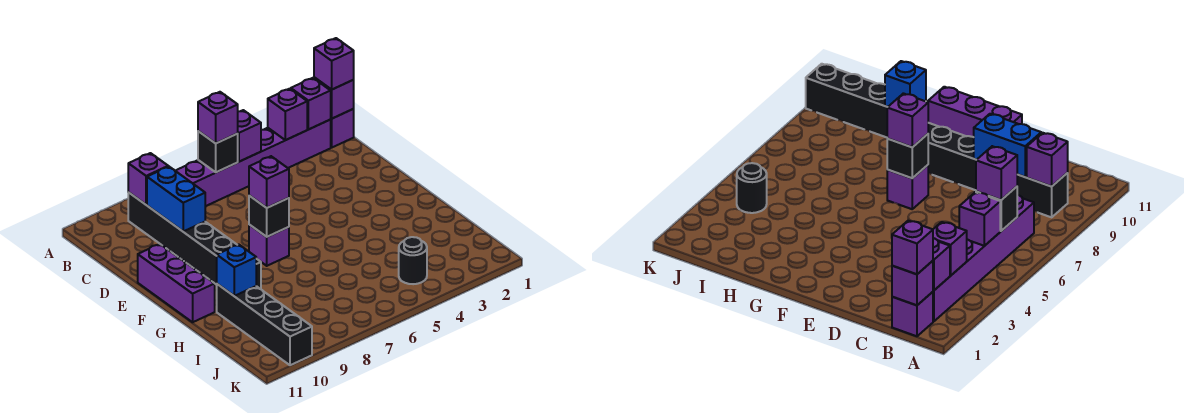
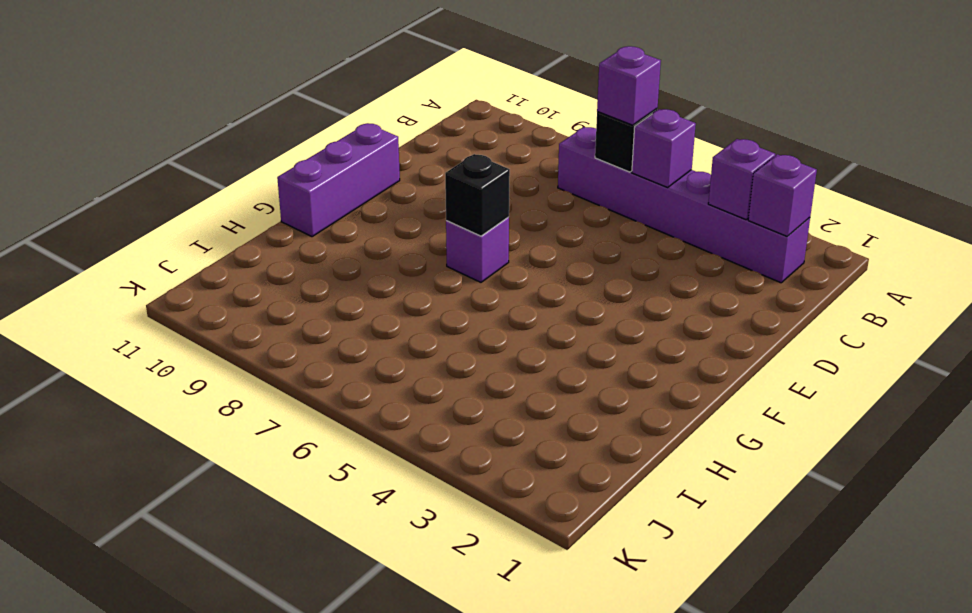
none -> purple 1x1 brick [330,109,354,147]
none -> black 1x6 brick [128,193,261,289]
none -> black 1x4 brick [217,284,312,365]

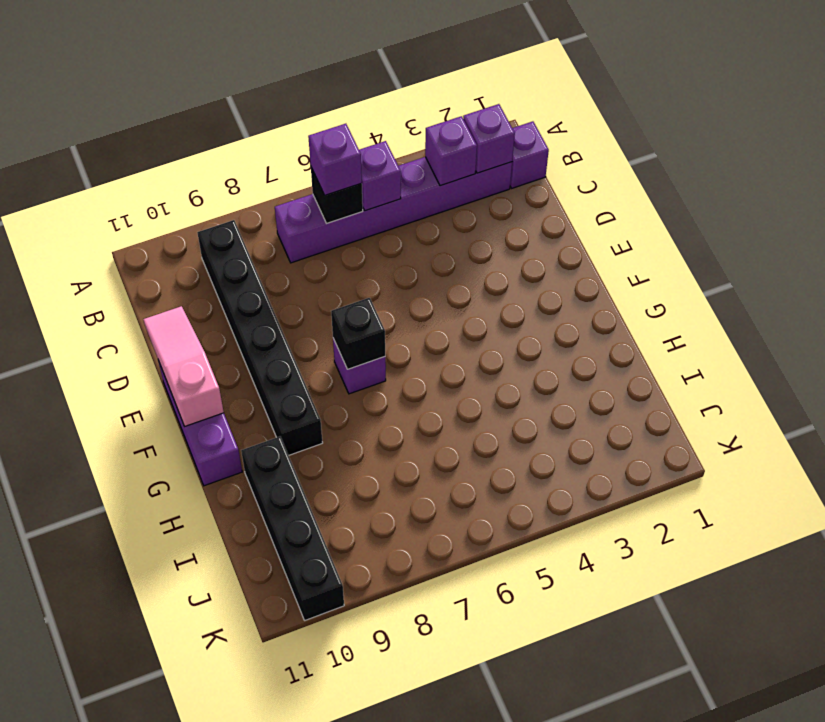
pink 1x3 slope [143,306,224,427] -> none
none -> black 1x1 round brick [399,237,427,284]
none -> purple 1x1 brick [314,77,354,119]
none -> purple 1x1 brick [128,153,168,205]

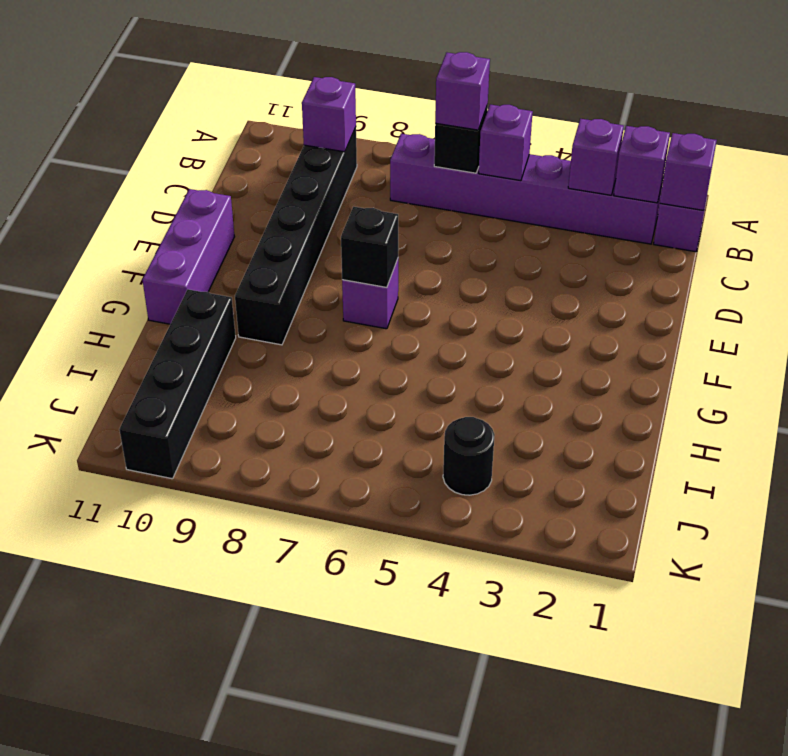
none -> blue 1x2 brick [147,167,205,231]
none -> blue 1x1 brick [217,244,256,296]
none -> purple 1x1 brick [314,38,354,90]

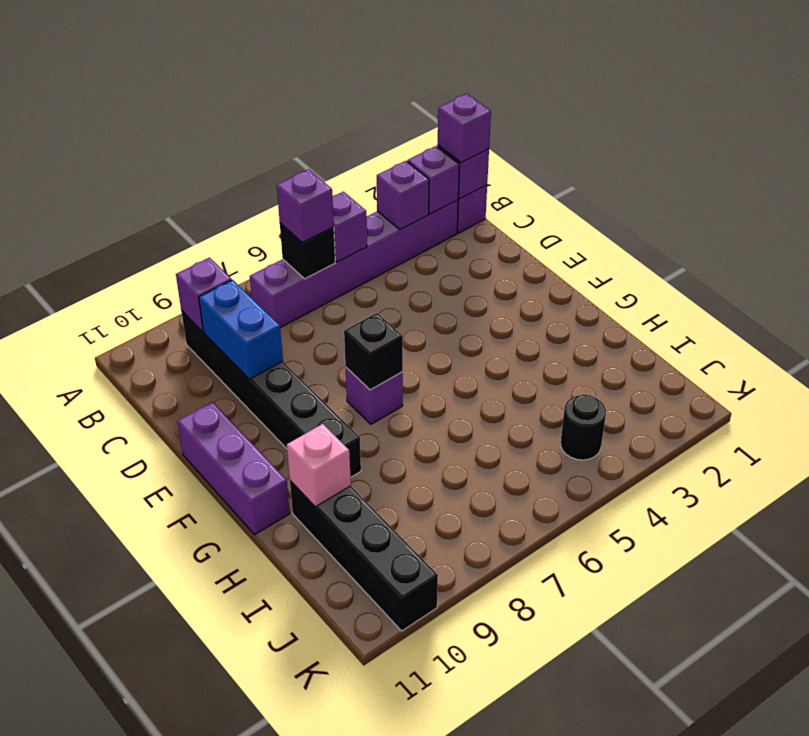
pink 1x1 brick [287,424,351,507] -> blue 1x1 brick [217,244,256,296]
none -> purple 1x1 brick [249,156,289,208]

